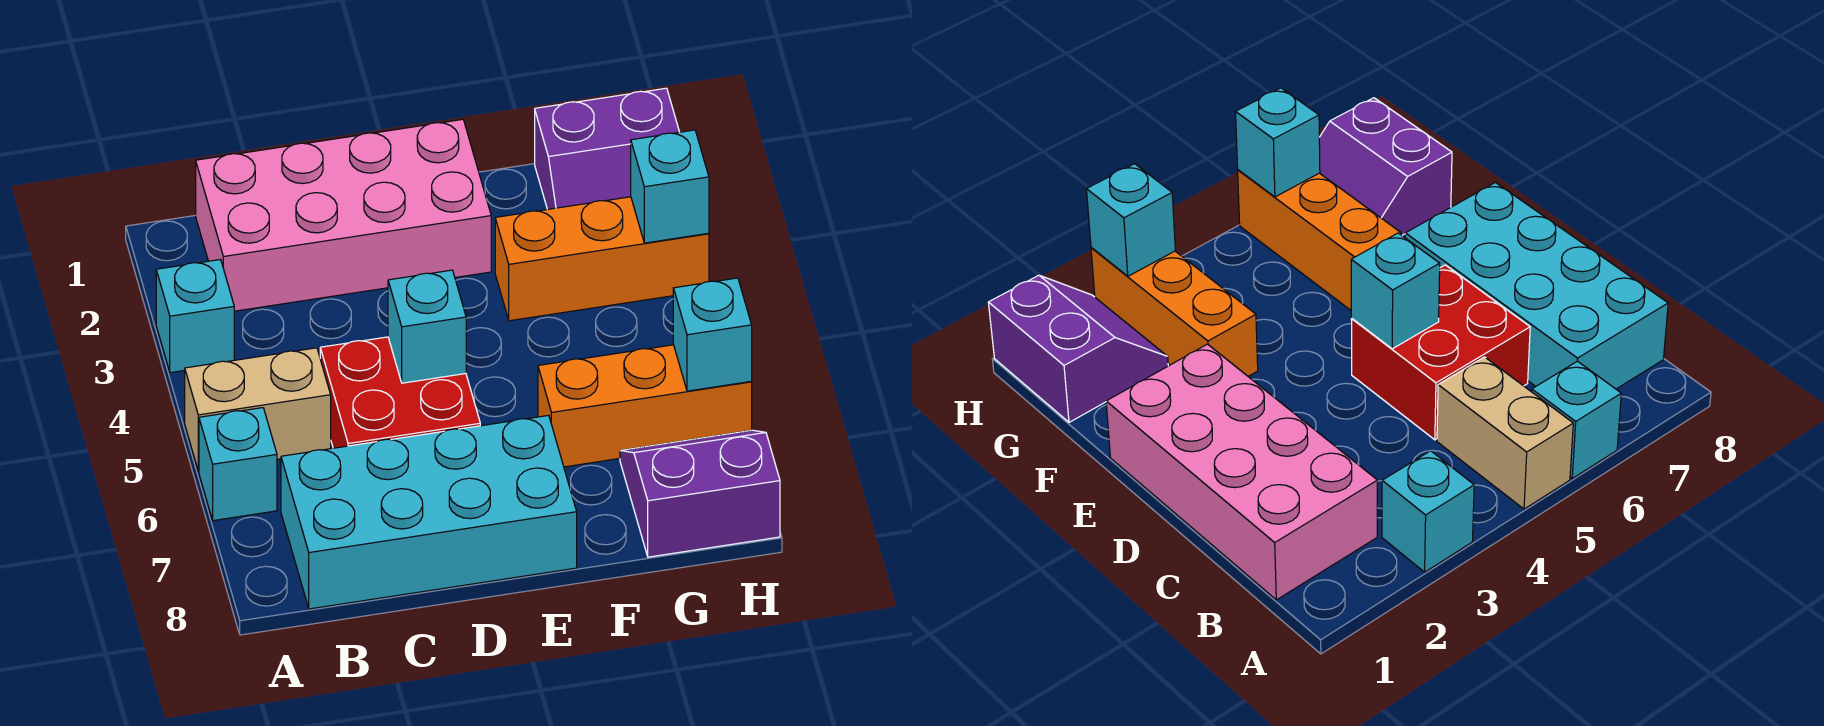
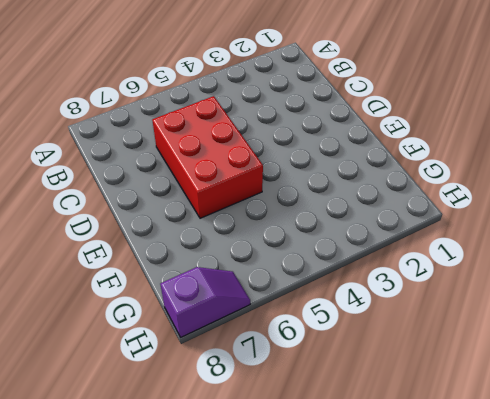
red 2x3 brick [152,96,263,218] -> red 2x2 brick [320,337,480,448]
purple 1x2 slope [160,267,250,337] -> purple 2x2 slope [620,430,780,557]
none -> cyan 1x1 brick [156,260,234,373]
none -> tan 1x2 brick [185,348,331,471]
none -> cyan 1x1 brick [199,408,277,521]

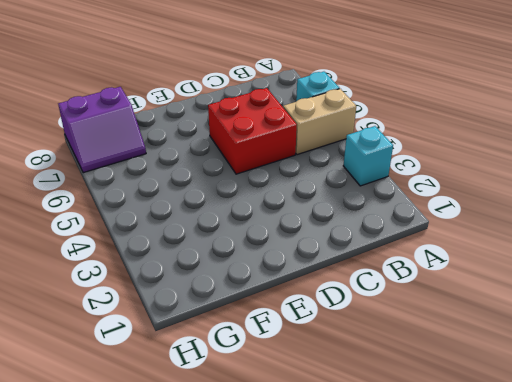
none -> pink 2x4 brick [196,119,491,311]
none -> cyan 2x4 brick [281,415,577,609]
none -> orange 1x3 brick [495,197,709,321]

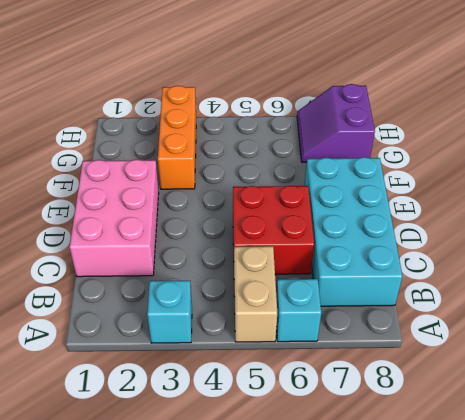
pink 2x3 brick [69,160,159,277] -> pink 2x4 brick [196,119,491,311]
none -> orange 1x3 brick [538,345,752,467]
none -> purple 2x2 slope [535,88,679,209]
none -> cyan 1x1 brick [388,270,466,383]

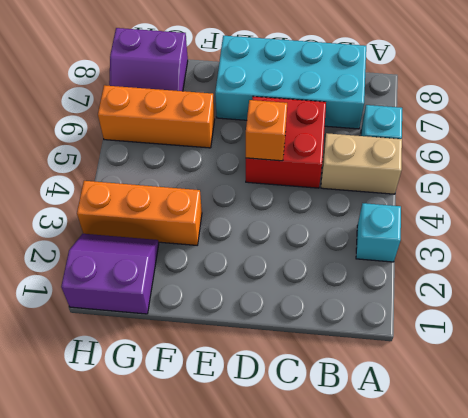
orange 1x1 brick [246,100,287,161] -> cyan 1x1 brick [388,270,466,383]
none -> pink 2x4 brick [196,119,491,311]
none -> cyan 1x1 brick [631,130,709,243]
none -> cyan 1x1 brick [673,278,752,391]

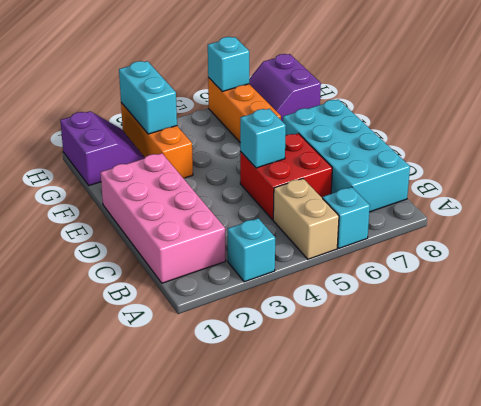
cyan 1x2 brick [119,61,177,134] -> cyan 1x1 brick [631,130,709,243]

